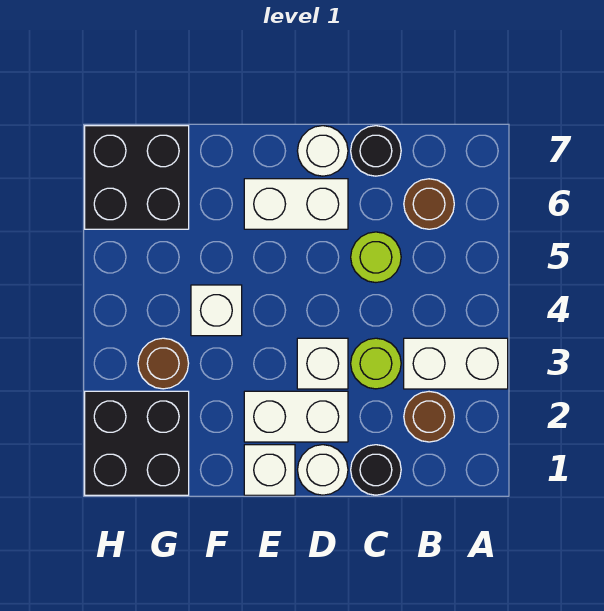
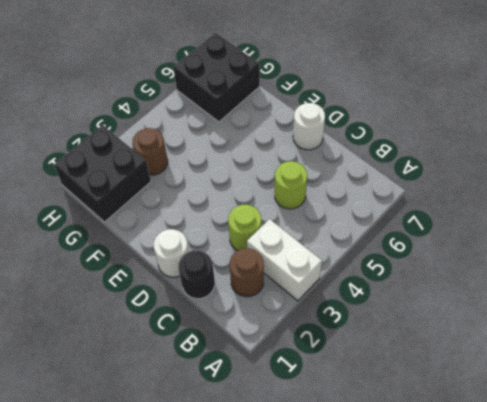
none -> brown 1x1 round brick [404,179,454,229]
none -> black 1x1 round brick [351,126,401,176]
none -> white 1x2 brick [244,391,348,442]

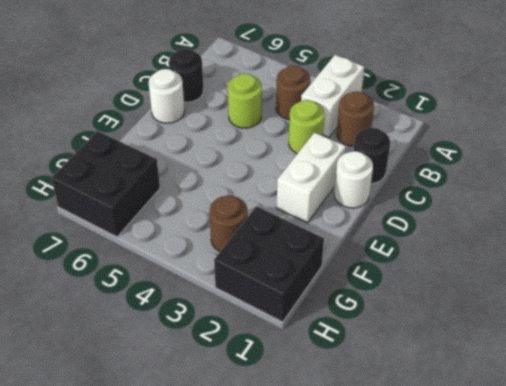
brown 1x1 round brick [276,66,310,120] -> brown 1x1 round brick moved to [404,179,454,229]
none -> white 1x1 brick [297,338,348,389]
none -> white 1x2 brick [244,179,348,229]
none -> white 1x1 brick [244,445,295,495]

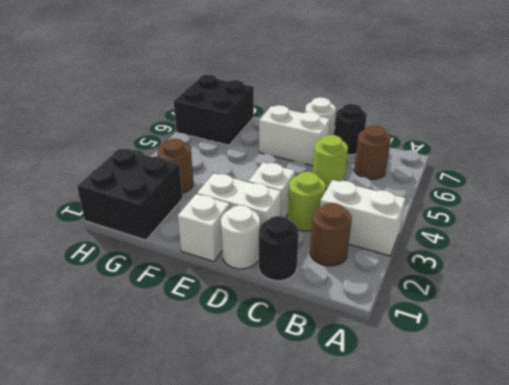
none -> white 1x1 brick [191,285,242,336]

